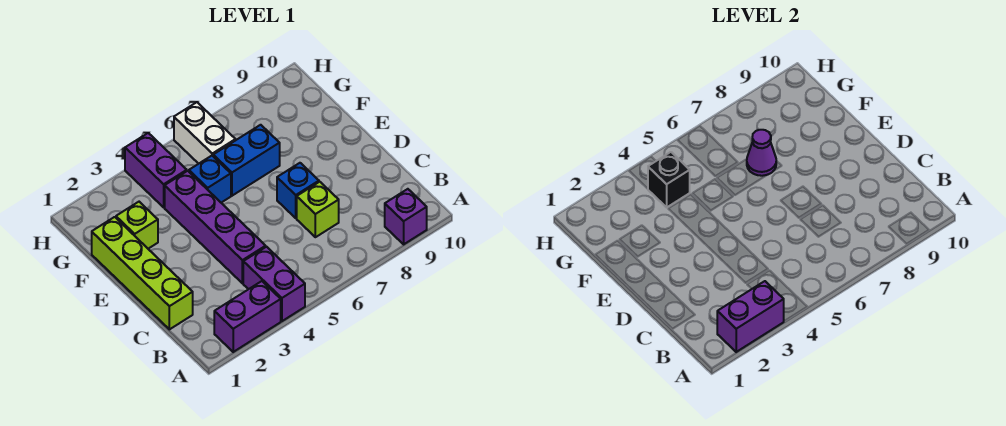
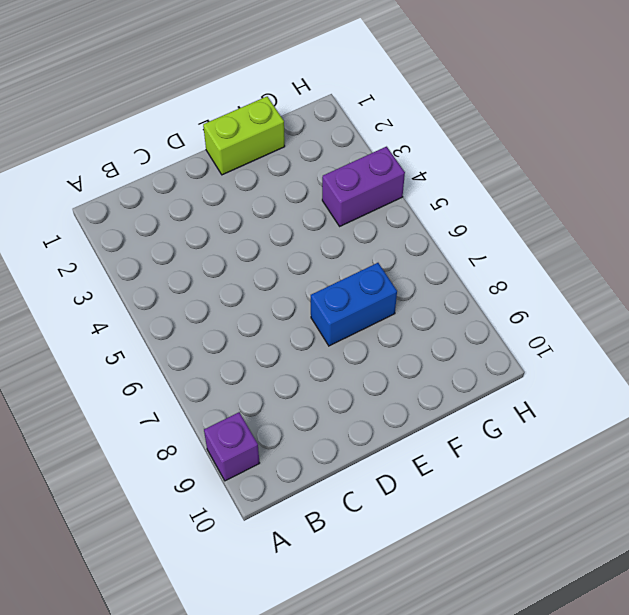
lime 1x2 brick [203,96,285,175] -> lime 1x4 brick [92,217,193,329]
blue 1x2 brick [311,263,397,346] -> blue 1x2 brick turned to [213,125,280,196]
none -> purple 1x2 brick [214,281,281,352]
none -> purple 1x2 brick [243,247,305,321]
none -> purple 1x4 brick [165,171,266,283]

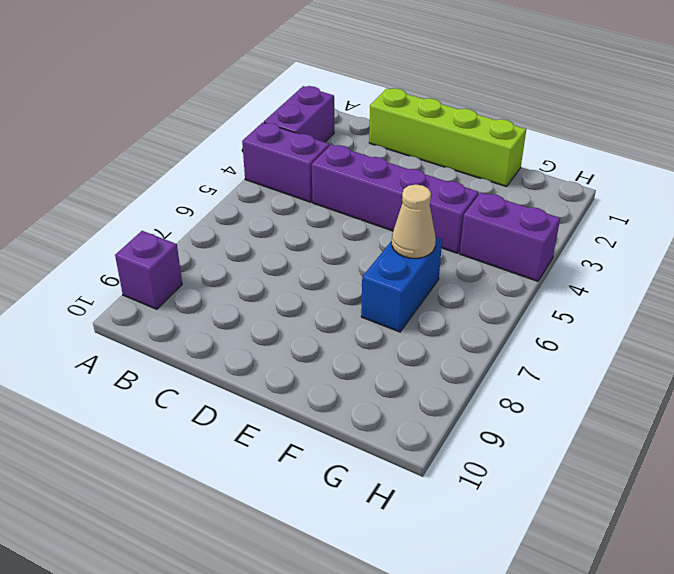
tan 1x1 cone [392,184,436,258] -> none
none -> lime 1x1 brick [297,182,339,237]
none -> blue 1x1 brick [277,163,319,218]
none -> lime 1x1 brick [116,202,158,249]

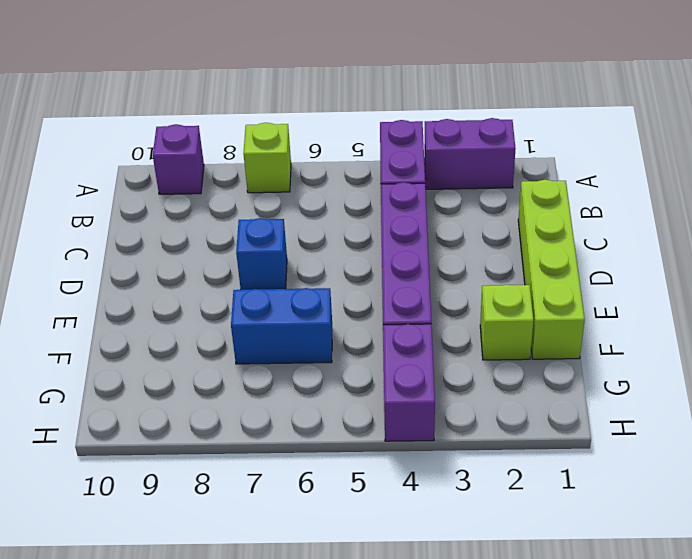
lime 1x1 brick [243,123,291,193] -> lime 1x1 brick moved to [297,182,339,237]
none -> blue 1x1 brick [189,156,231,203]
none -> white 1x2 brick [174,102,235,164]
none -> purple 1x2 brick [717,281,784,352]

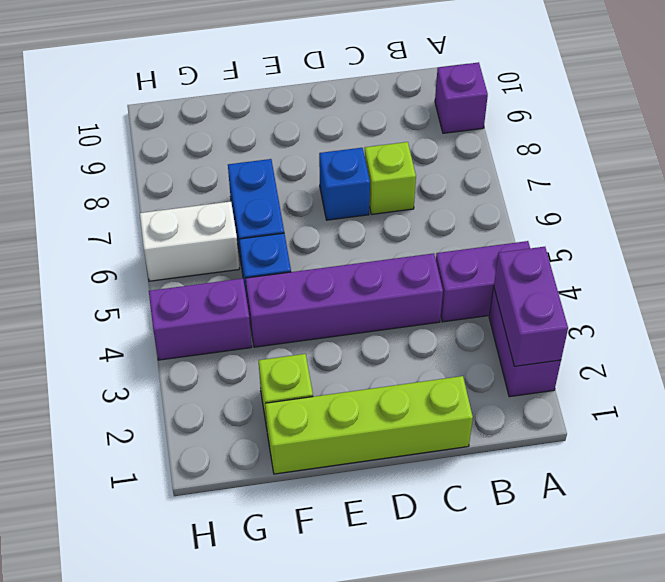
none -> purple 1x1 cone [747,130,776,176]
none -> black 1x1 brick [648,152,690,207]

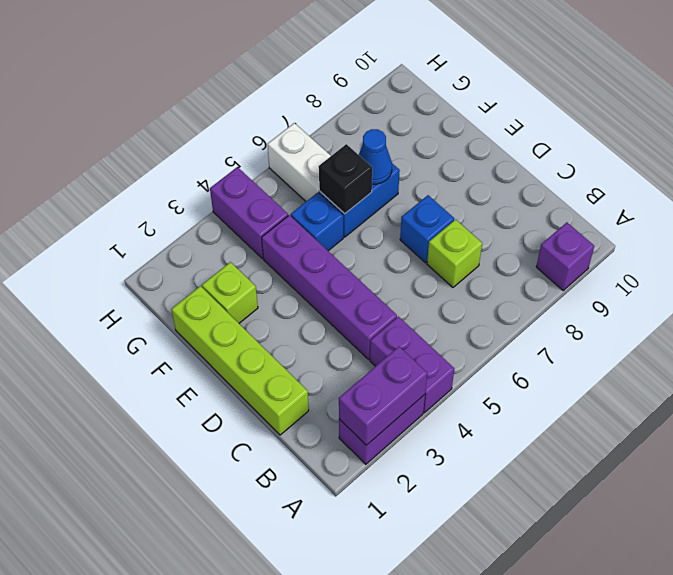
black 1x1 brick [319,144,372,214] -> black 1x1 brick moved to [648,152,690,207]
blue 1x1 cone [359,129,392,184] -> purple 1x1 cone [747,130,776,176]

